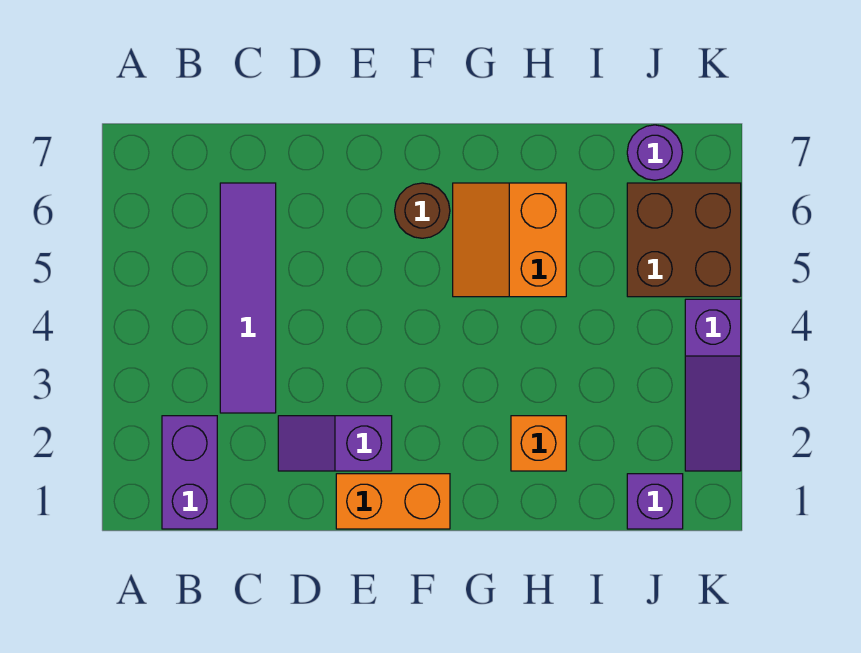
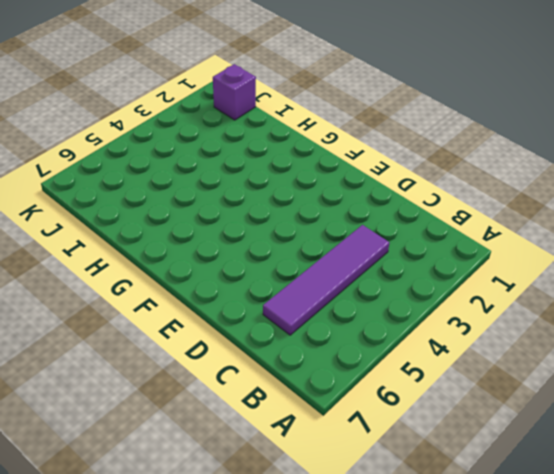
none -> purple 1x2 brick [162,416,217,529]
none -> purple 1x2 slope [278,416,392,471]

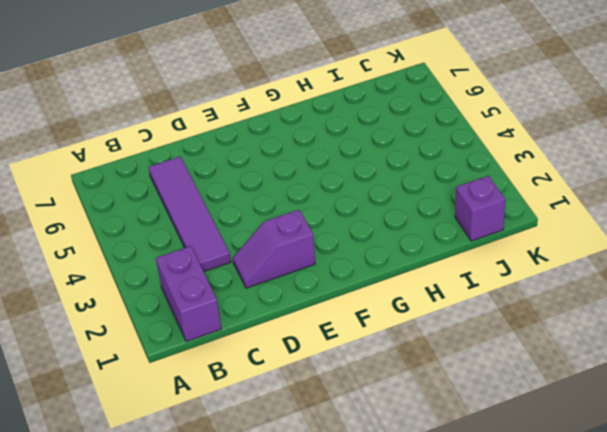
none -> orange 1x2 brick [336,474,450,529]
none -> brown 1x1 round brick [395,183,450,238]

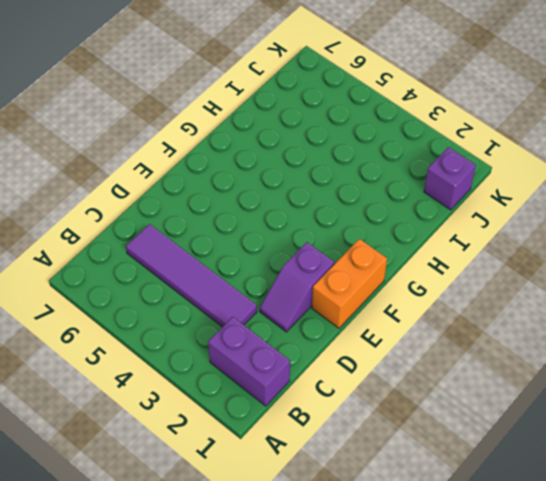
none -> brown 1x1 round brick [395,183,450,238]
none -> orange 2x2 slope [453,183,566,297]

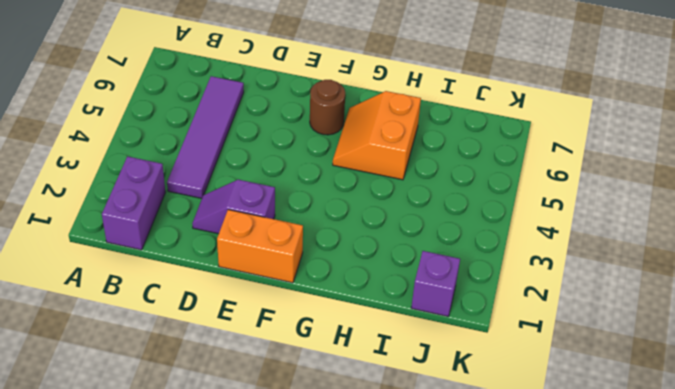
none -> orange 1x1 brick [511,416,566,471]
none -> brown 2x2 brick [627,183,741,297]

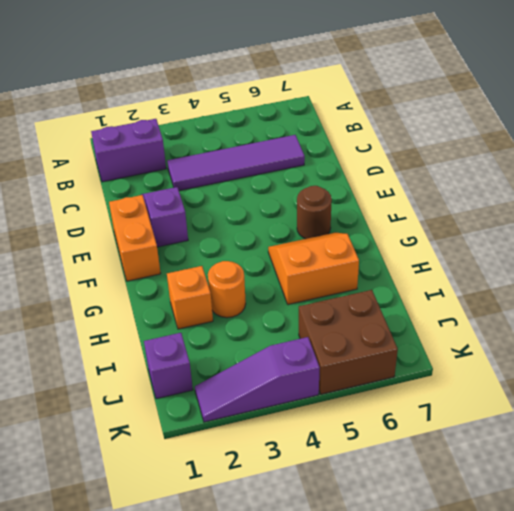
orange 1x1 round brick [208,261,246,318] -> none
none -> purple 1x1 round brick [627,125,682,180]

